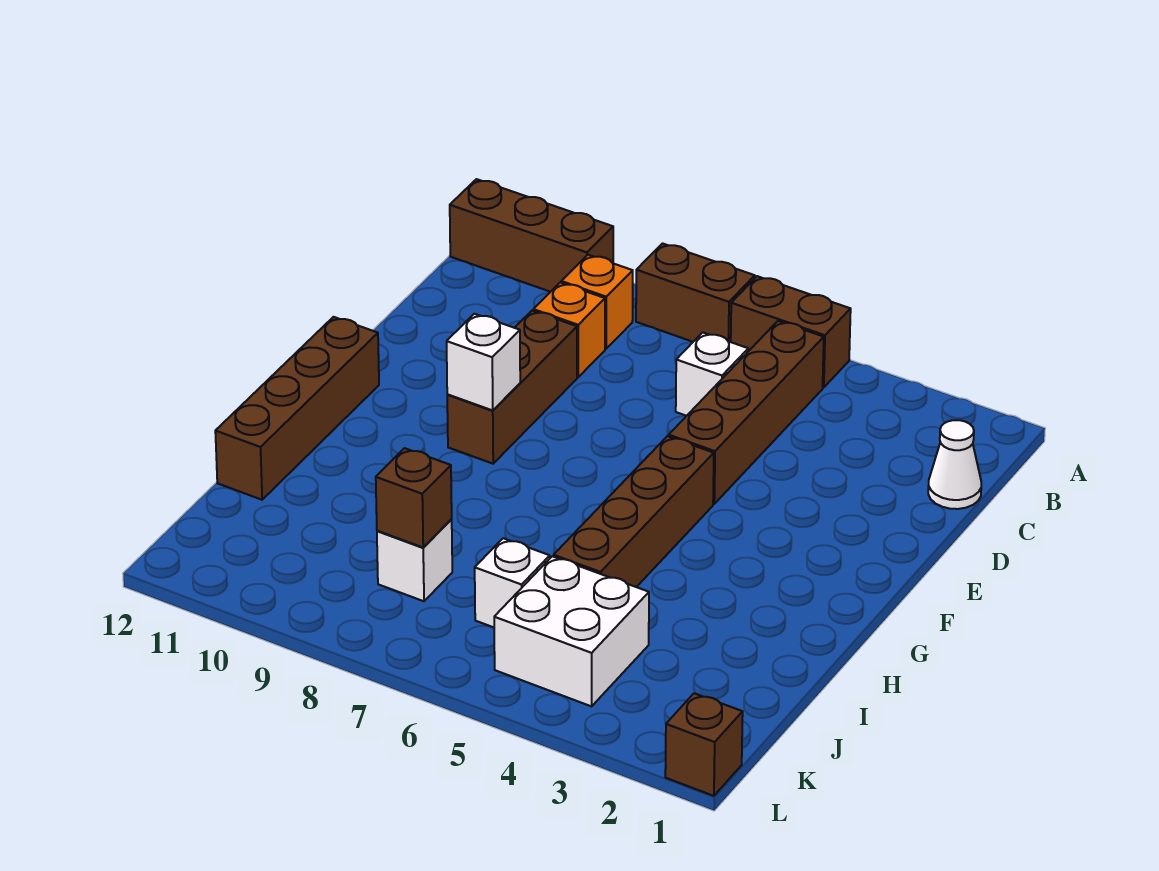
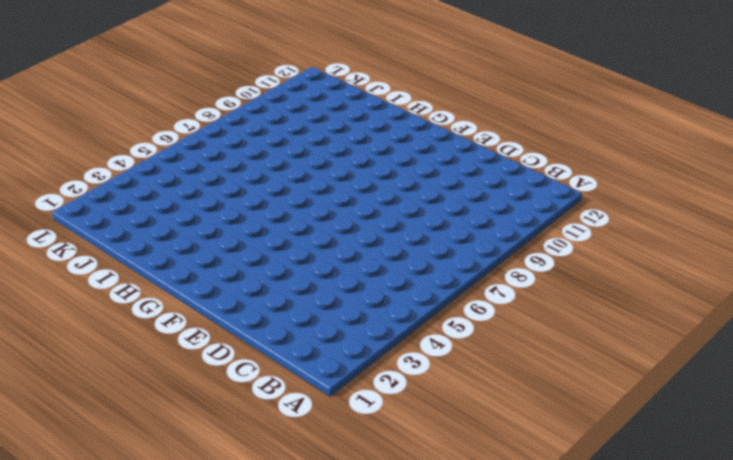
none -> brown 1x2 brick [731,276,851,388]
none -> brown 1x2 brick [636,244,755,342]
none -> brown 1x3 brick [450,179,613,292]

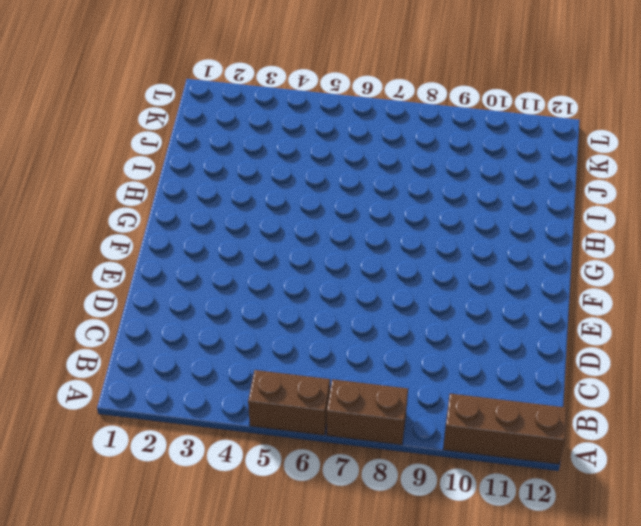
none -> brown 1x4 brick [669,321,824,504]
none -> orange 1x1 brick [561,255,633,349]
none -> white 1x1 cone [928,420,981,509]

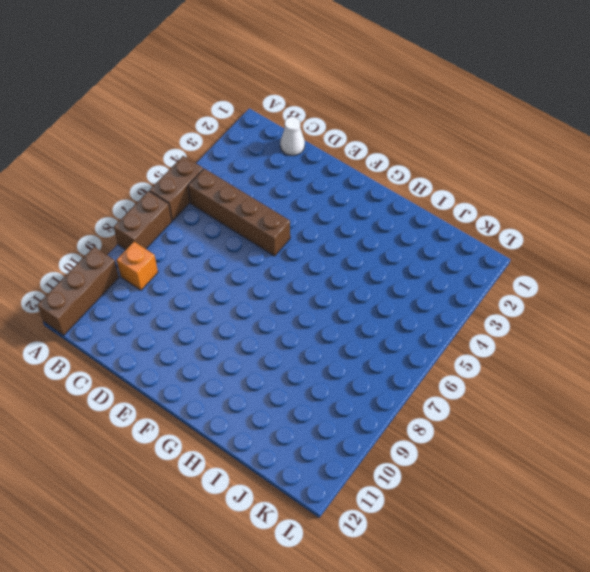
none -> white 1x1 brick [676,332,748,416]
none -> orange 1x1 brick [533,283,605,377]
none -> brown 1x3 brick [447,311,577,464]

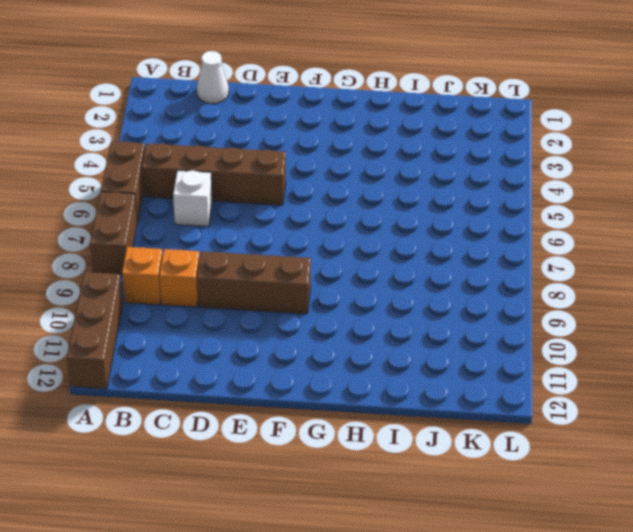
none -> brown 1x4 brick [554,436,714,587]
none -> brown 1x4 brick [215,317,379,500]
none -> white 2x2 brick [494,556,649,706]

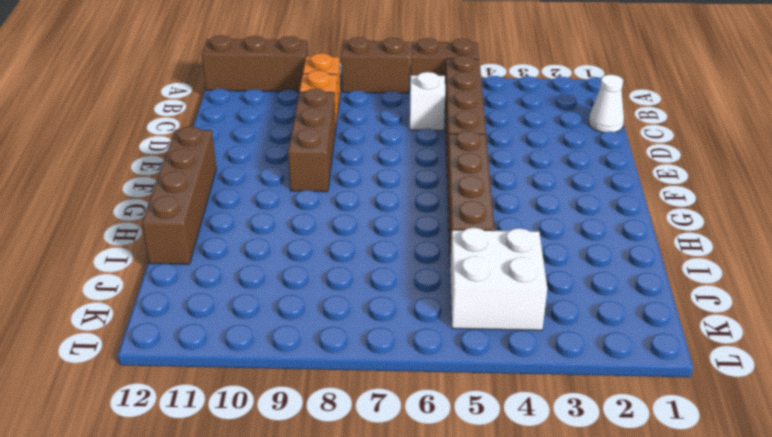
none -> white 1x1 brick [475,538,550,627]
none -> white 1x1 brick [377,520,452,601]
none -> brown 1x1 brick [665,693,743,796]

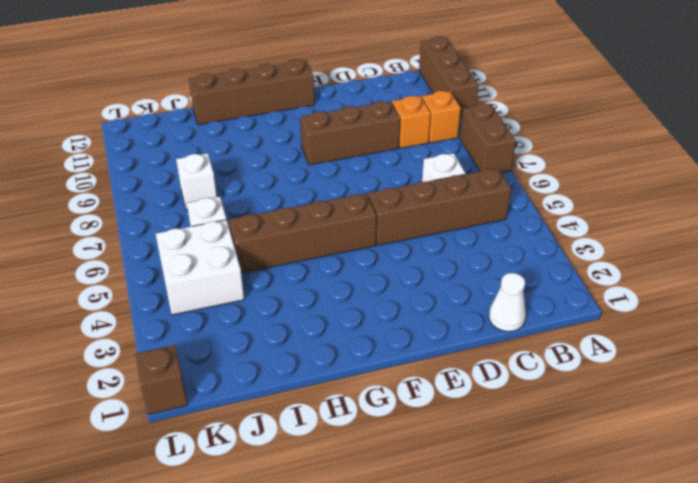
none -> brown 1x2 brick [731,276,851,388]
none -> white 1x1 brick [447,314,520,410]
none -> brown 1x1 brick [376,448,452,547]

